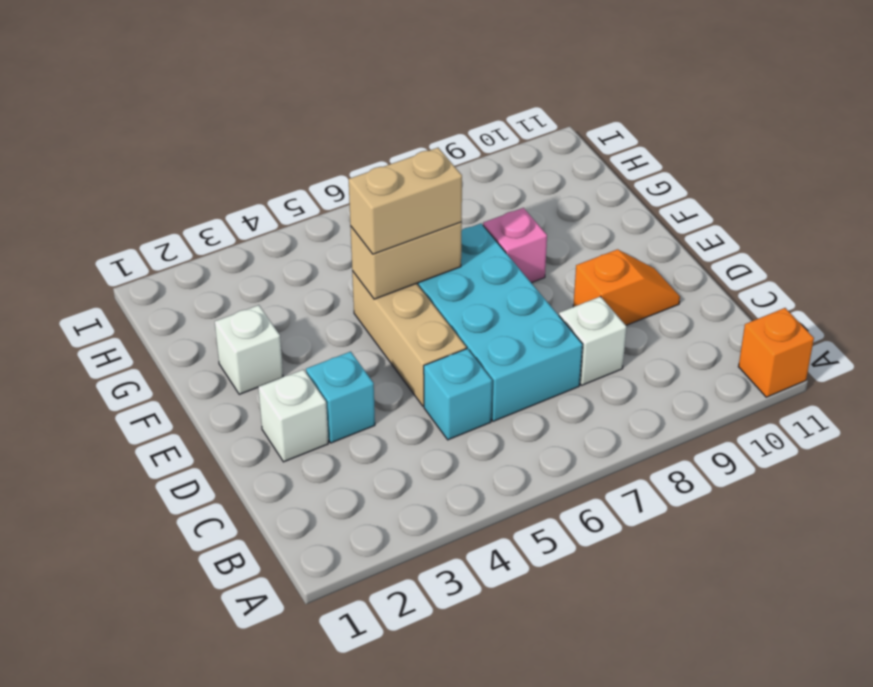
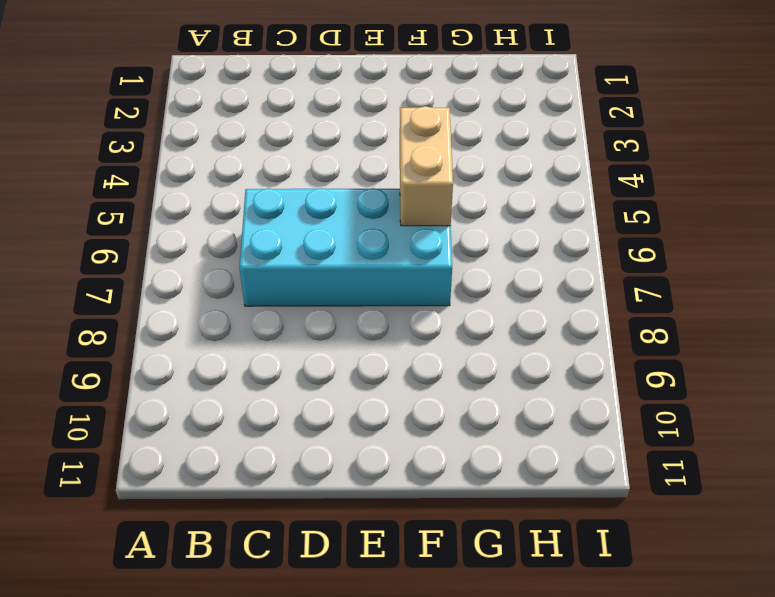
none -> orange 1x1 brick [738,308,814,397]
none -> cyan 1x1 brick [424,349,492,440]
none -> white 1x1 brick [559,297,627,385]

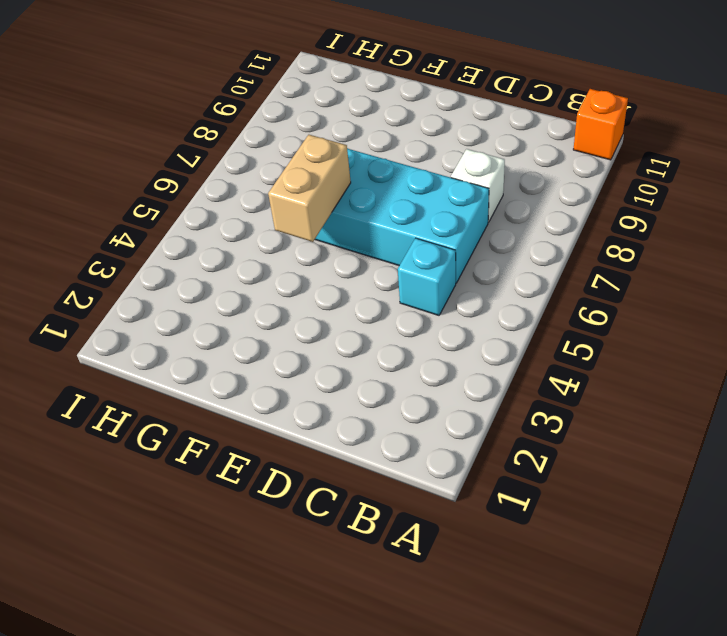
none -> white 1x1 brick [258,370,328,462]
none -> cyan 1x1 brick [306,352,375,443]
none -> tan 1x3 brick [352,271,466,406]

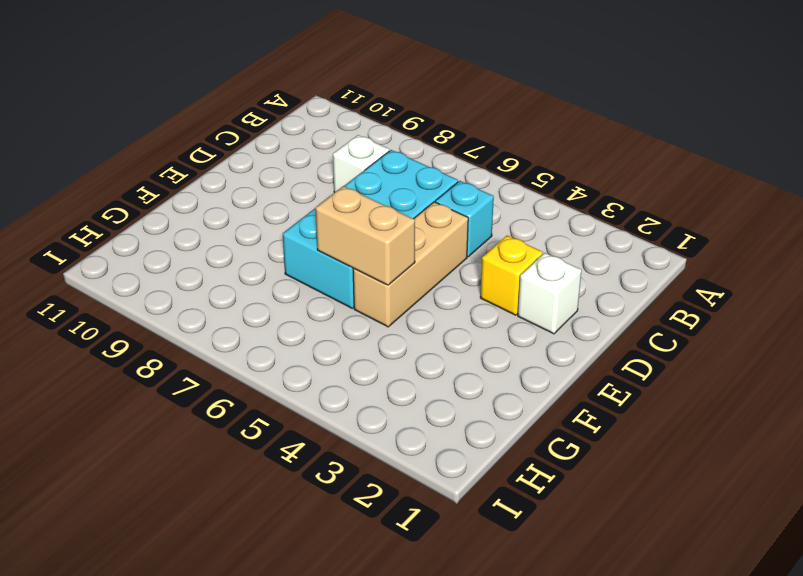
yellow 1x1 brick [480,236,543,315] -> cyan 1x1 brick [306,352,375,443]
none -> orange 1x1 brick [738,308,814,397]
none -> orange 1x2 slope [573,249,680,325]
none -> white 1x1 brick [215,305,283,394]

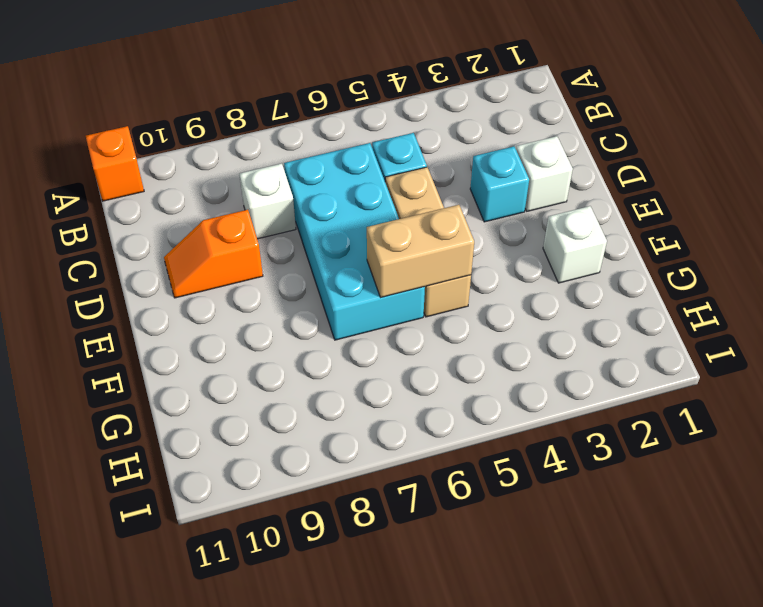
none -> pink 1x1 brick [483,208,547,283]
none -> tan 1x2 brick [349,148,462,254]

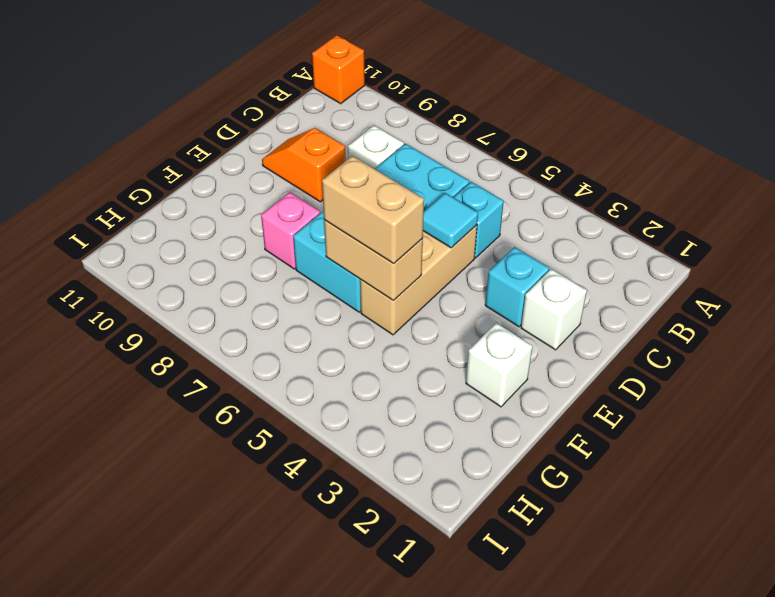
cyan 1x1 tile [423,193,478,248] -> none

